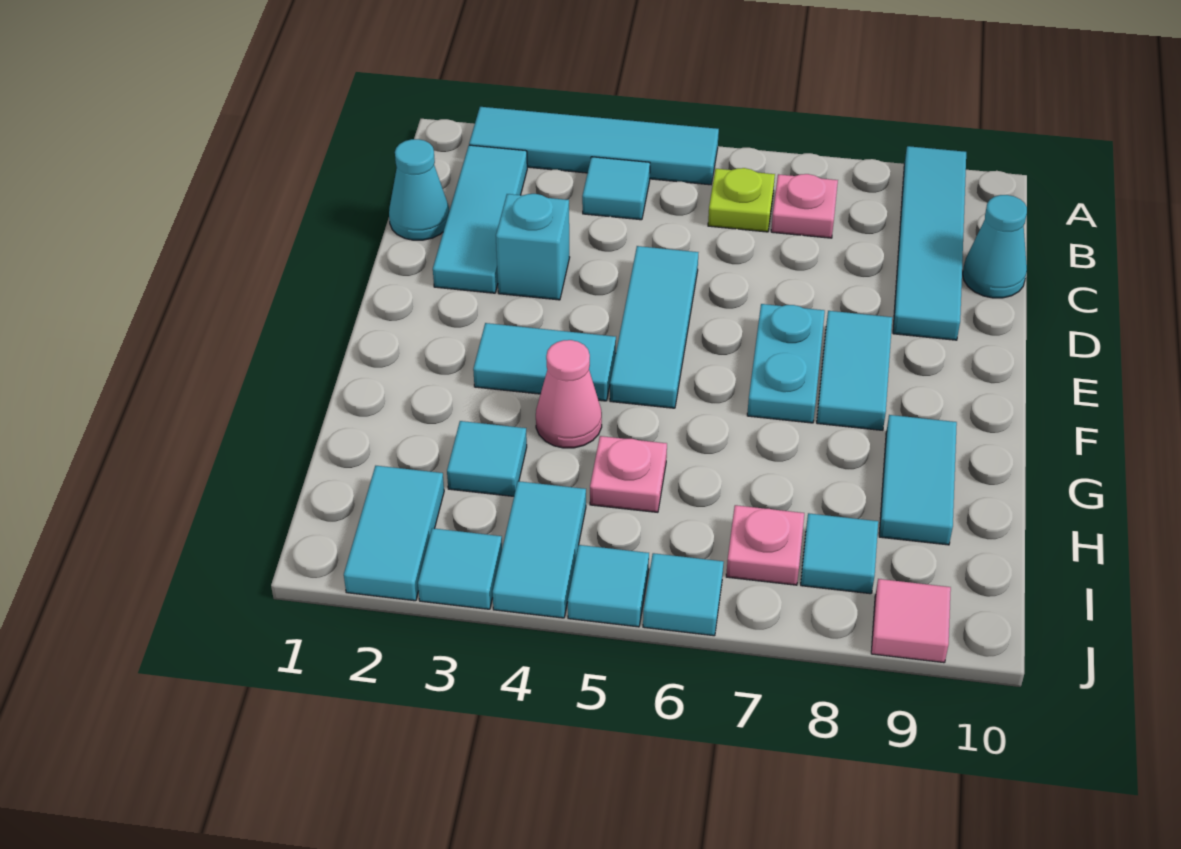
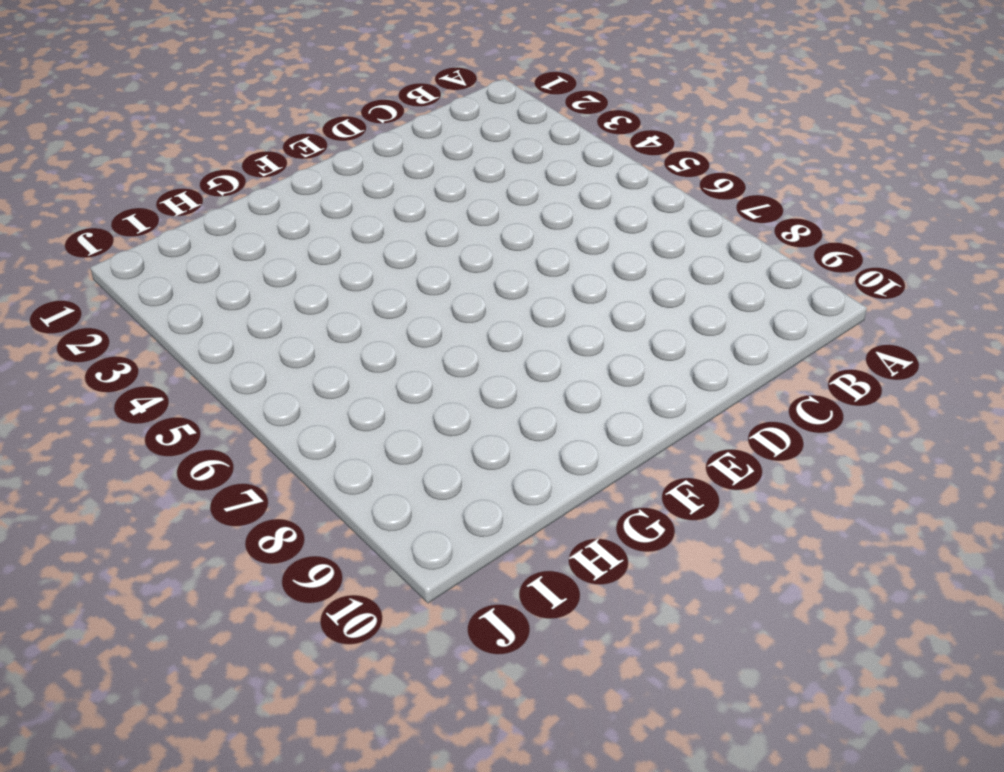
none -> cyan 1x4 tile [469,107,719,185]
none -> cyan 1x4 tile [893,146,966,340]
none -> cyan 1x3 tile [433,145,527,293]

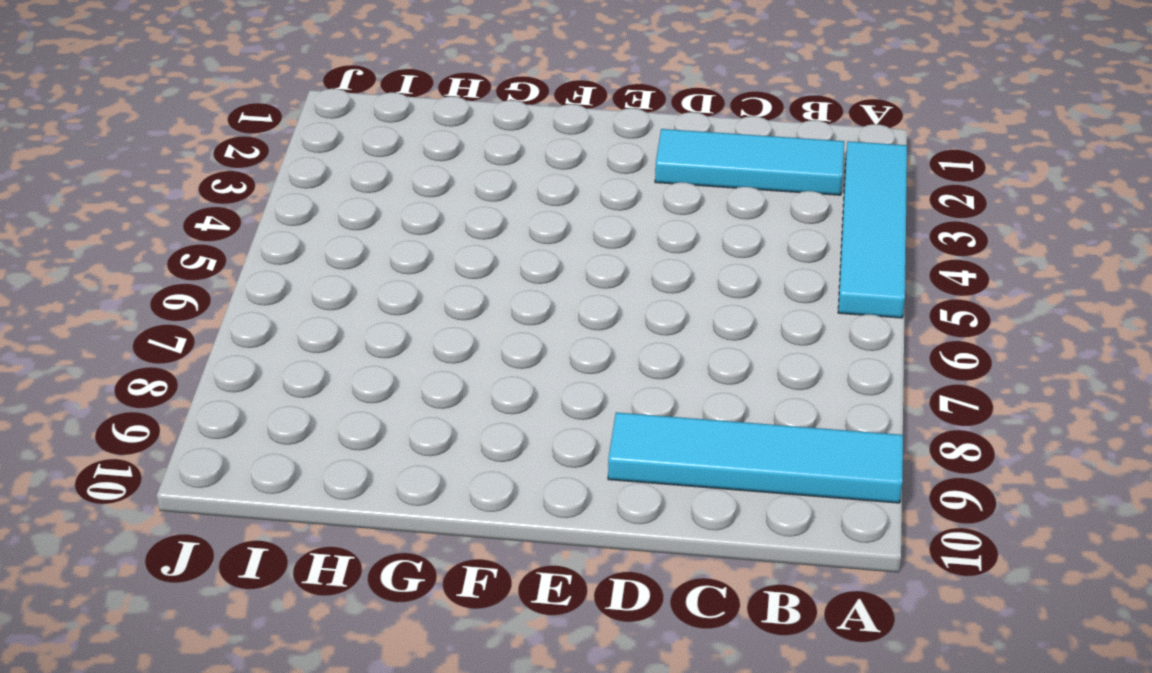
none -> cyan 1x1 tile [582,157,650,220]
none -> lime 1x1 plate [708,168,775,232]
none -> pink 1x1 plate [771,174,838,238]

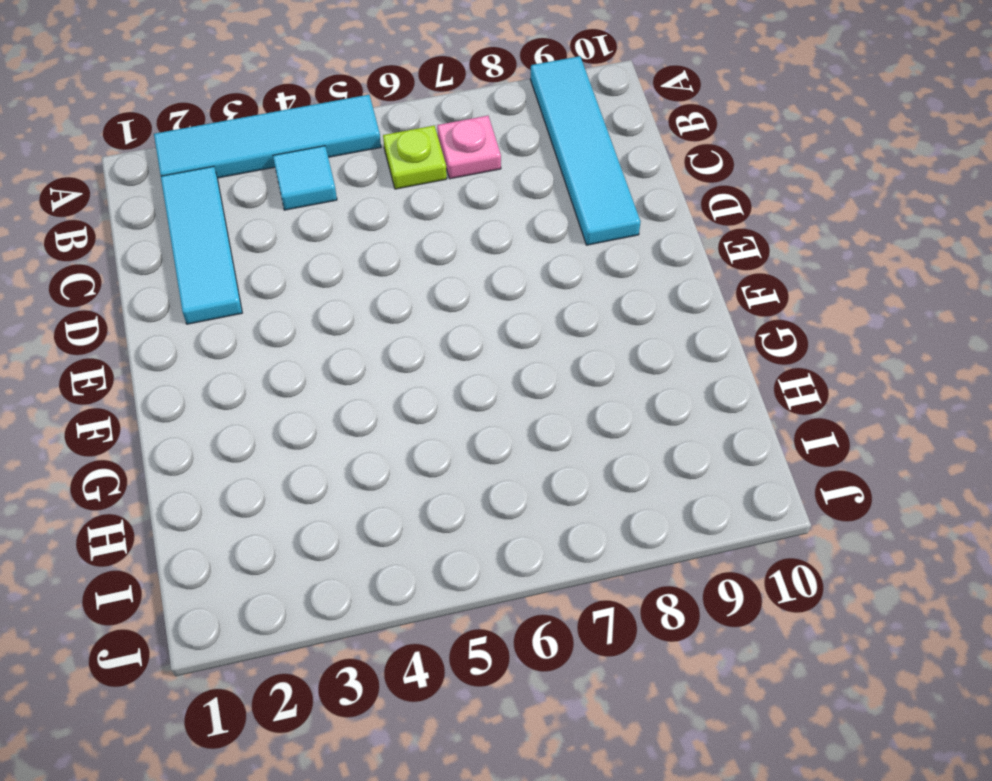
none -> cyan 1x1 cone [389,139,449,240]
none -> cyan 1x1 cone [963,195,1027,298]
none -> cyan 1x1 brick [496,194,570,300]

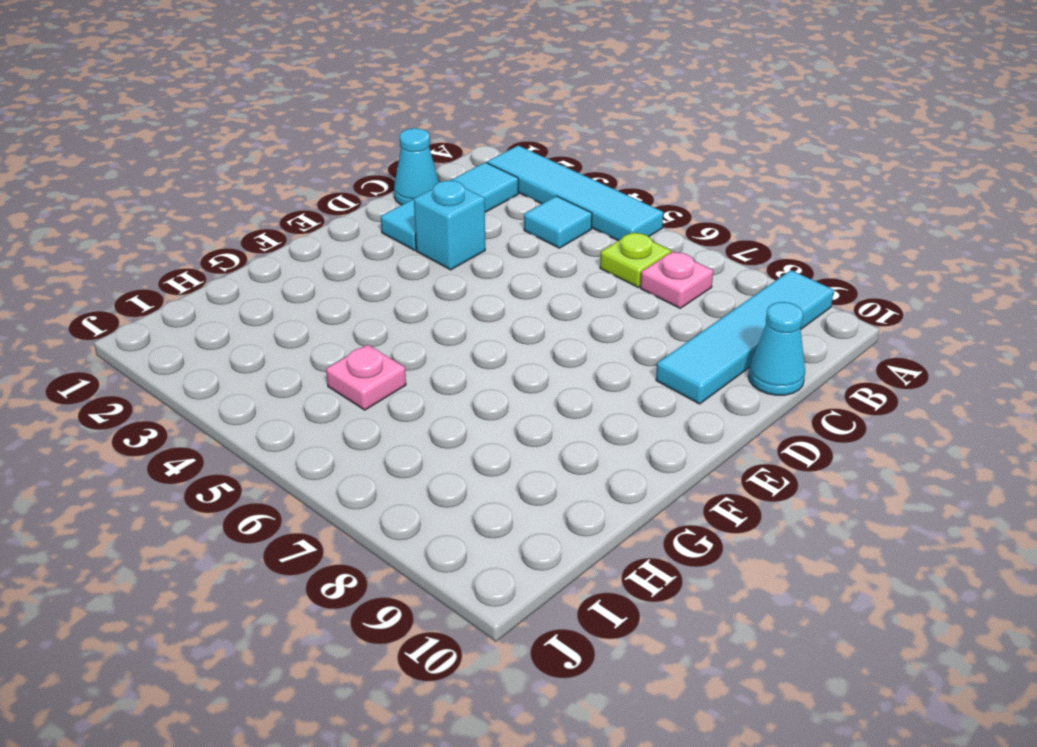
none -> cyan 1x3 tile [610,246,698,408]
none -> cyan 1x2 plate [747,304,825,423]
none -> cyan 1x2 tile [817,311,892,430]

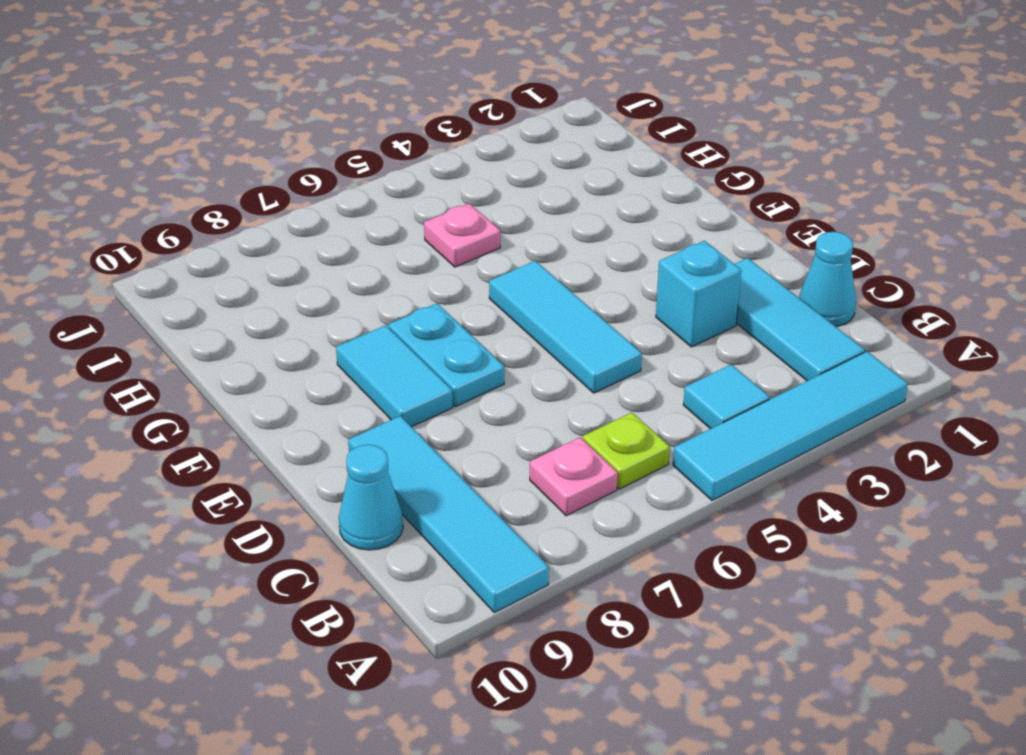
none -> cyan 1x2 tile [473,323,616,401]
none -> pink 1x1 cone [536,340,602,448]
none -> cyan 1x2 tile [879,415,957,545]

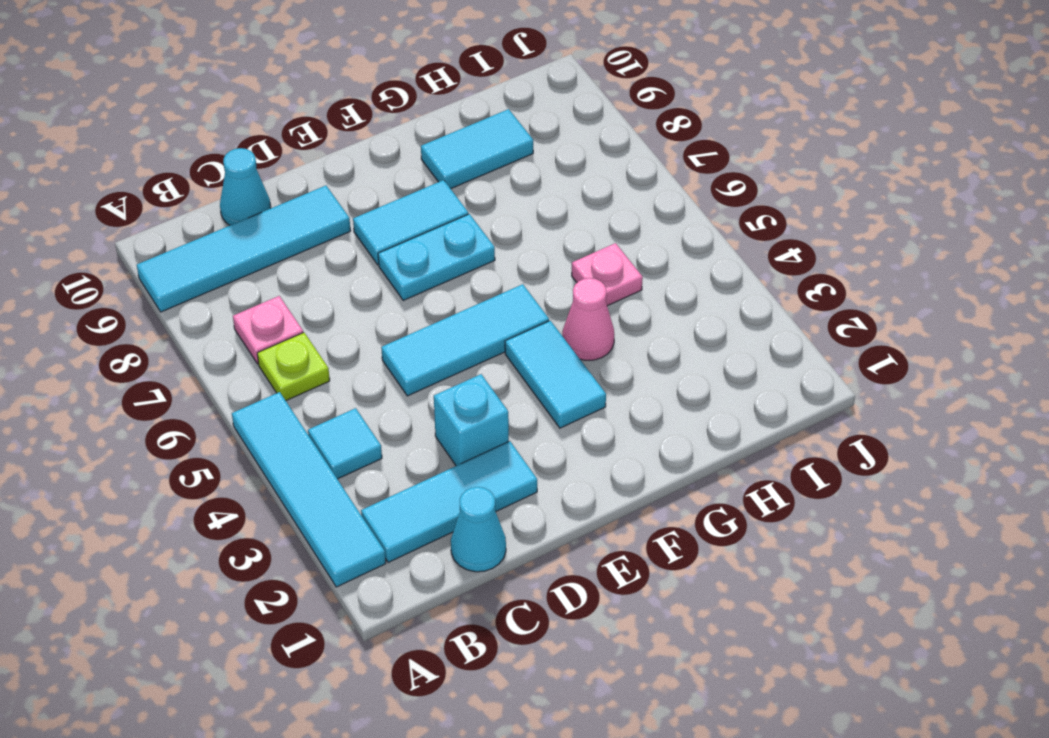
none -> cyan 1x1 tile [447,421,527,496]
none -> cyan 1x2 tile [344,466,444,601]
none -> cyan 1x2 tile [493,481,586,618]

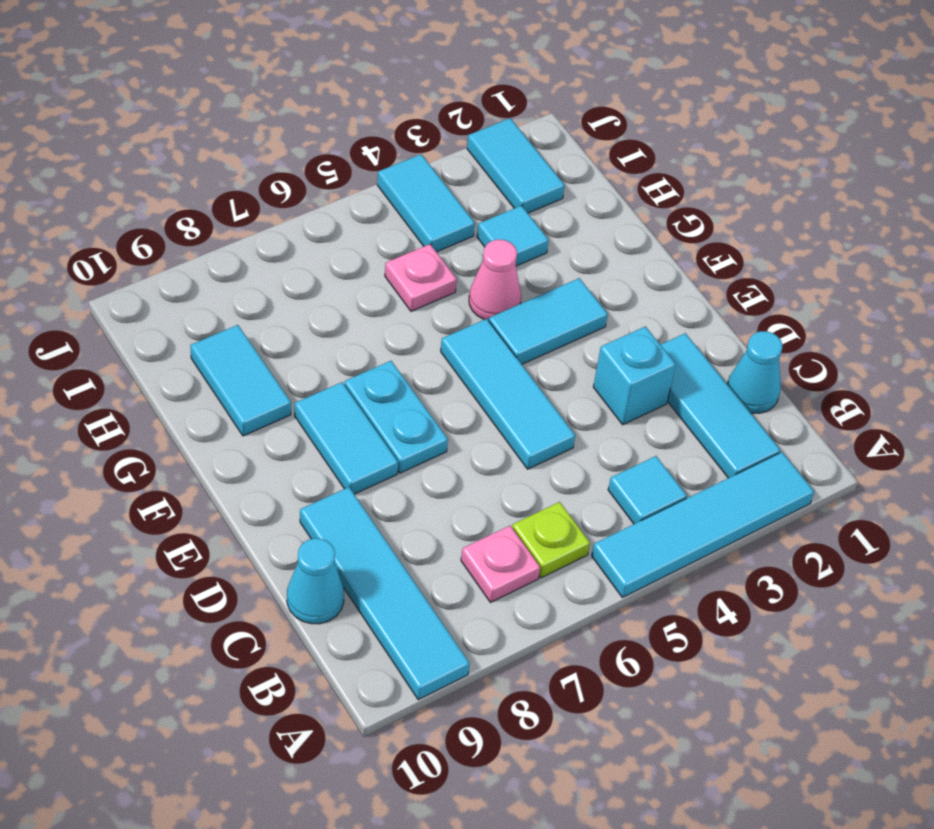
none -> pink 1x1 plate [726,505,804,585]
none -> cyan 1x1 tile [801,513,878,594]
none -> cyan 1x1 tile [418,528,502,609]

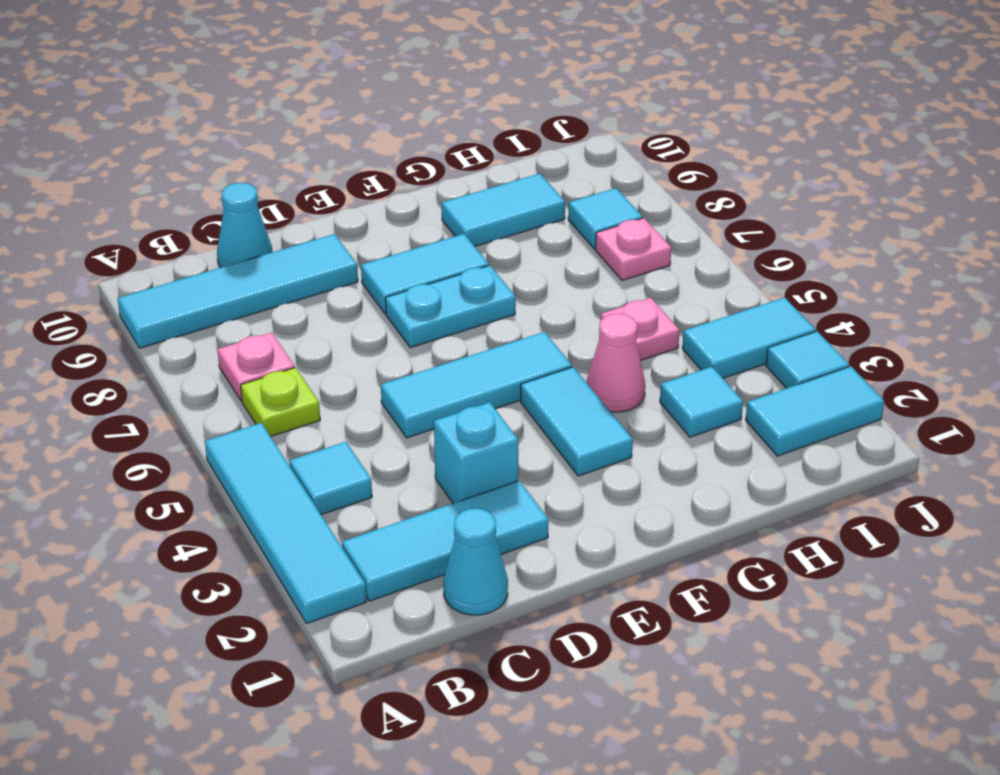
none -> cyan 1x1 tile [568,545,649,627]
none -> cyan 1x1 tile [643,553,724,636]
none -> pink 1x1 tile [871,579,951,663]

